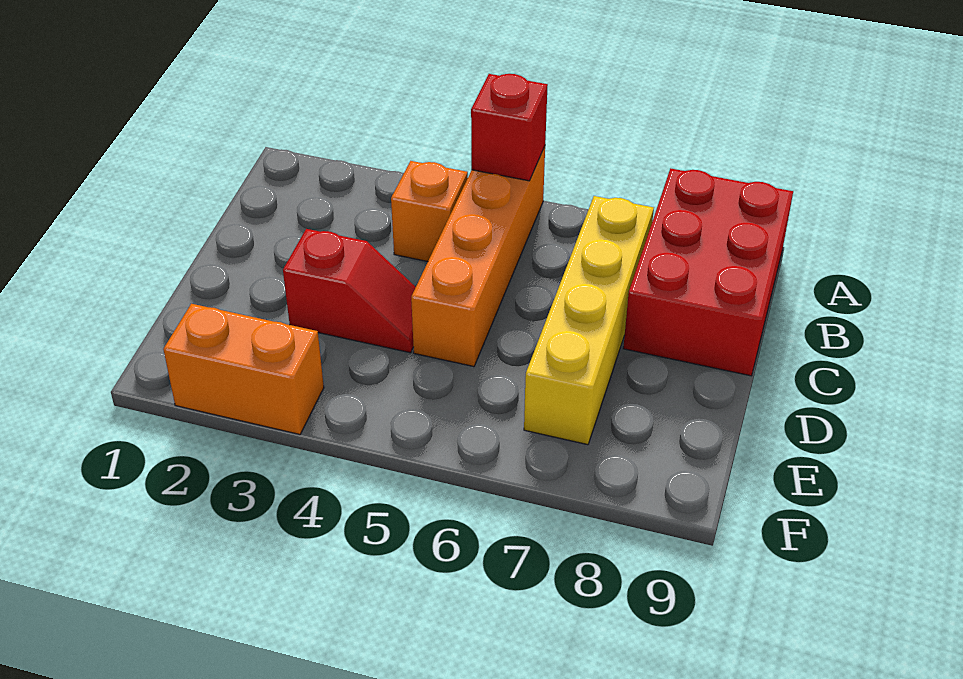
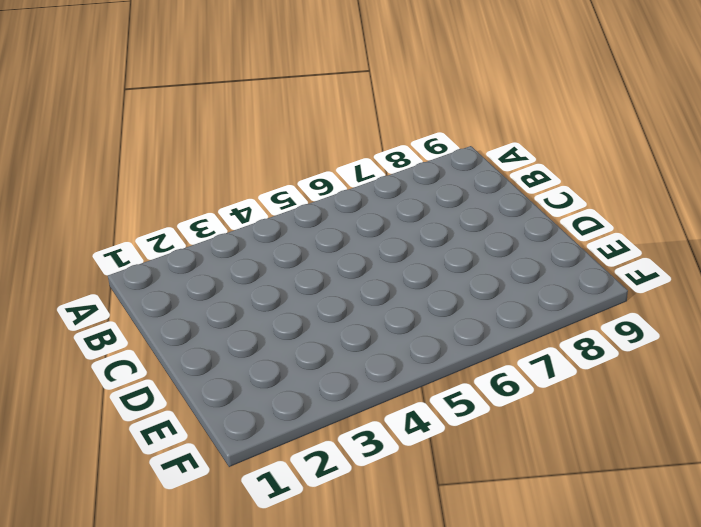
none -> orange 1x4 brick [411,147,545,367]
none -> red 2x3 brick [623,168,793,376]

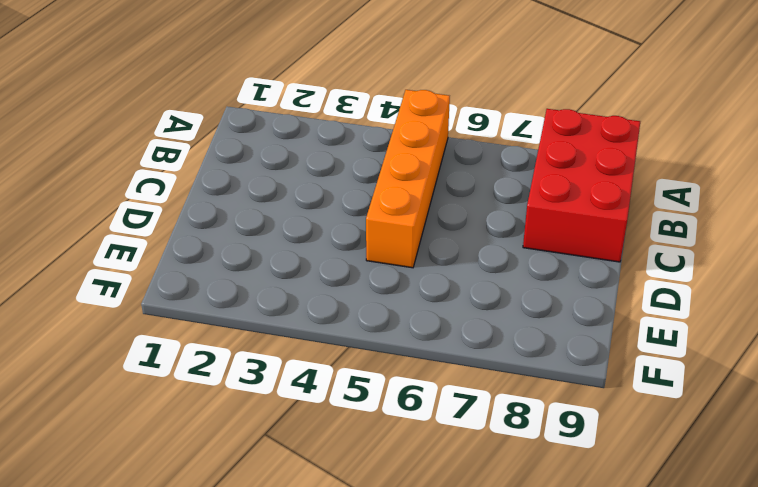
none -> orange 1x1 brick [391,161,468,262]
none -> yellow 1x4 brick [524,196,654,445]

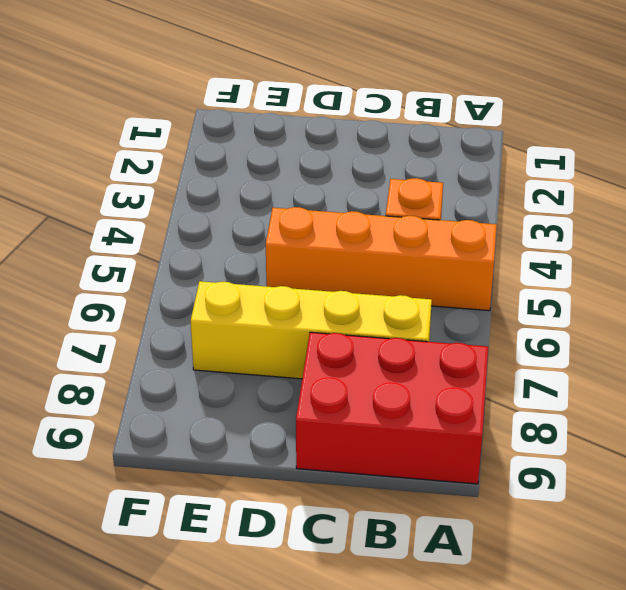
none -> red 1x2 slope [283,229,416,353]
none -> orange 1x2 brick [163,304,324,434]

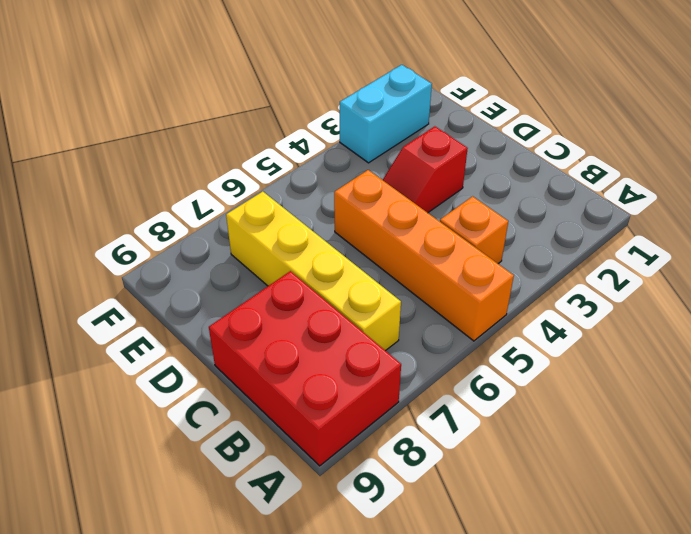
cyan 1x2 brick [340,65,432,163] -> orange 1x2 brick [163,304,324,434]
none -> red 1x1 brick [471,74,548,181]

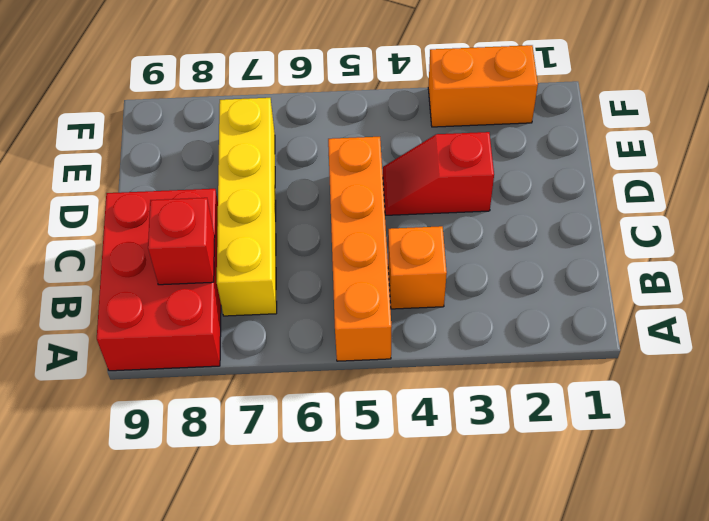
red 1x1 brick [148,198,215,285] -> red 1x1 brick moved to [471,74,548,181]

